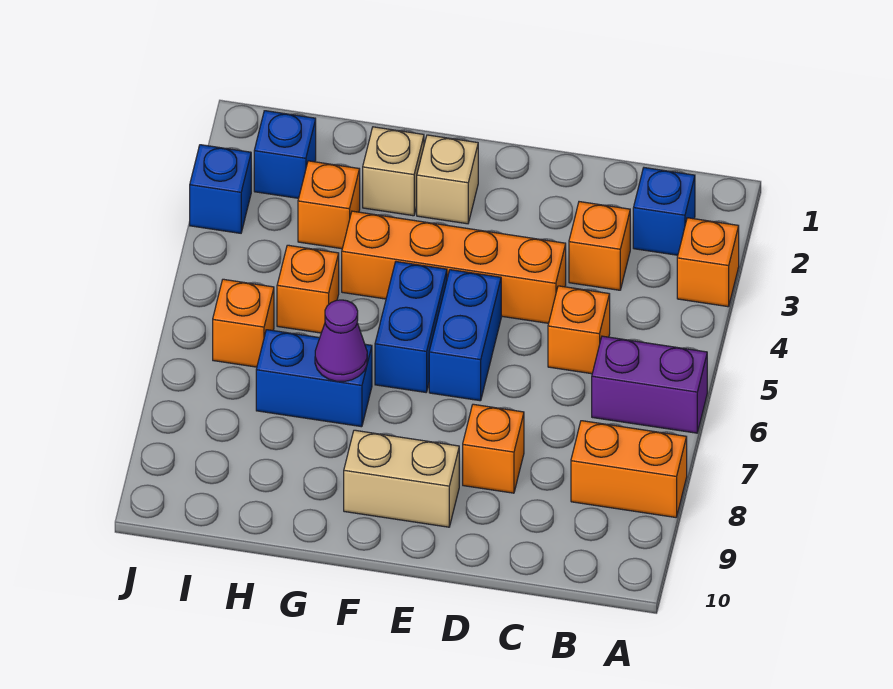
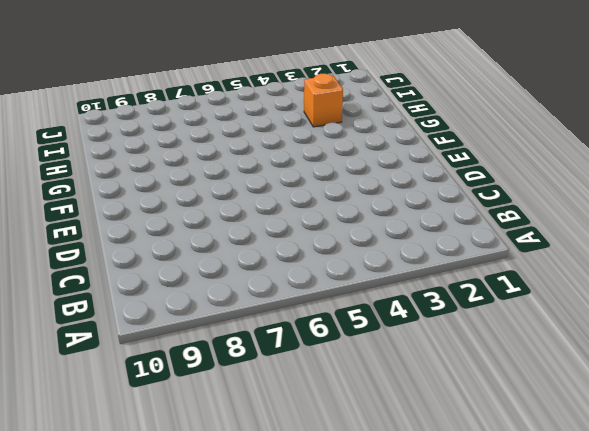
none -> orange 1x1 brick [677,218,739,307]
none -> purple 1x2 brick [592,336,707,433]
none -> orange 1x2 brick [571,421,687,517]

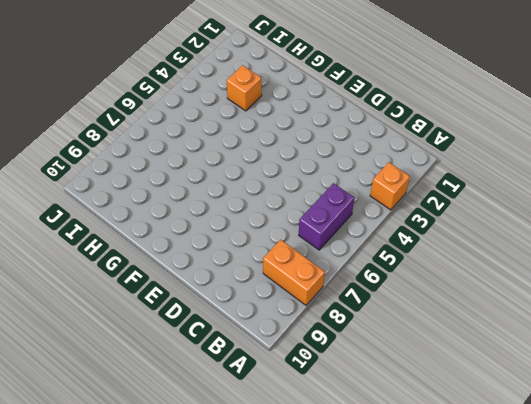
purple 1x2 brick [299,183,354,250] -> purple 1x2 brick turned to [592,336,707,433]
none -> blue 1x1 brick [633,168,695,255]
none -> orange 1x1 brick [569,202,630,290]
none -> orange 1x1 brick [548,286,610,374]

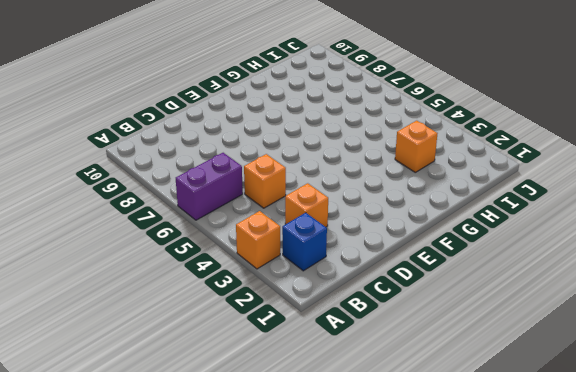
none -> orange 1x2 brick [571,421,687,517]
none -> orange 1x4 brick [342,211,566,323]
none -> orange 1x1 brick [463,404,524,493]

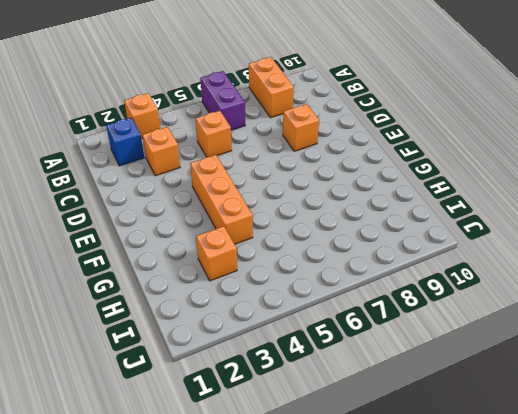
orange 1x3 brick [190,155,253,244] -> orange 1x4 brick [342,211,566,323]
none -> blue 1x2 brick [429,270,501,401]
none -> tan 1x2 brick [344,430,459,527]
none -> tan 1x1 brick [417,135,478,224]

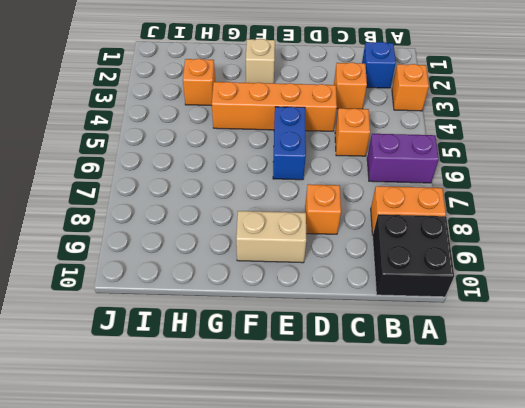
black 2x2 brick [373,215,454,297] -> none
none -> blue 1x2 brick [375,262,447,392]
none -> tan 1x1 brick [363,127,424,216]
none -> blue 1x2 brick [256,330,372,427]

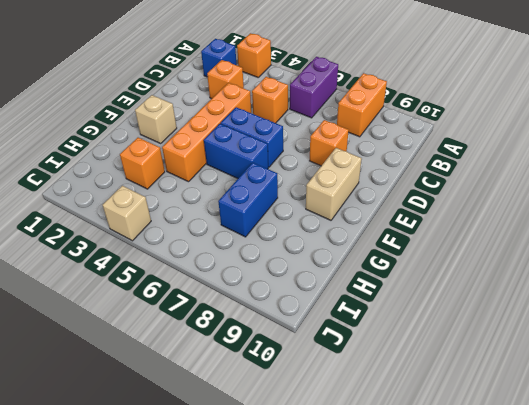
tan 1x1 brick [103,186,151,241] -> tan 1x1 brick moved to [363,127,424,216]
none -> orange 1x1 brick [277,245,339,333]
none -> blue 1x1 brick [254,111,316,198]
none -> orange 1x1 brick [213,279,274,367]

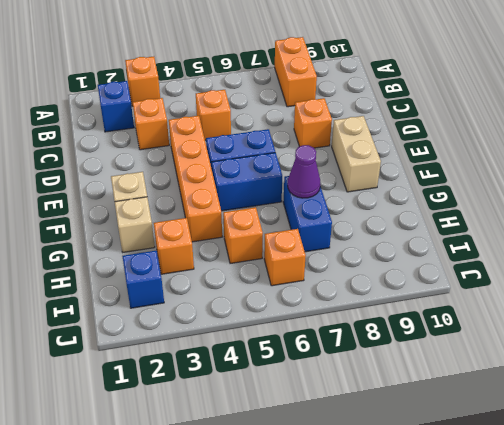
none -> purple 1x2 brick [592,336,707,433]
none -> blue 1x1 brick [190,145,251,233]

